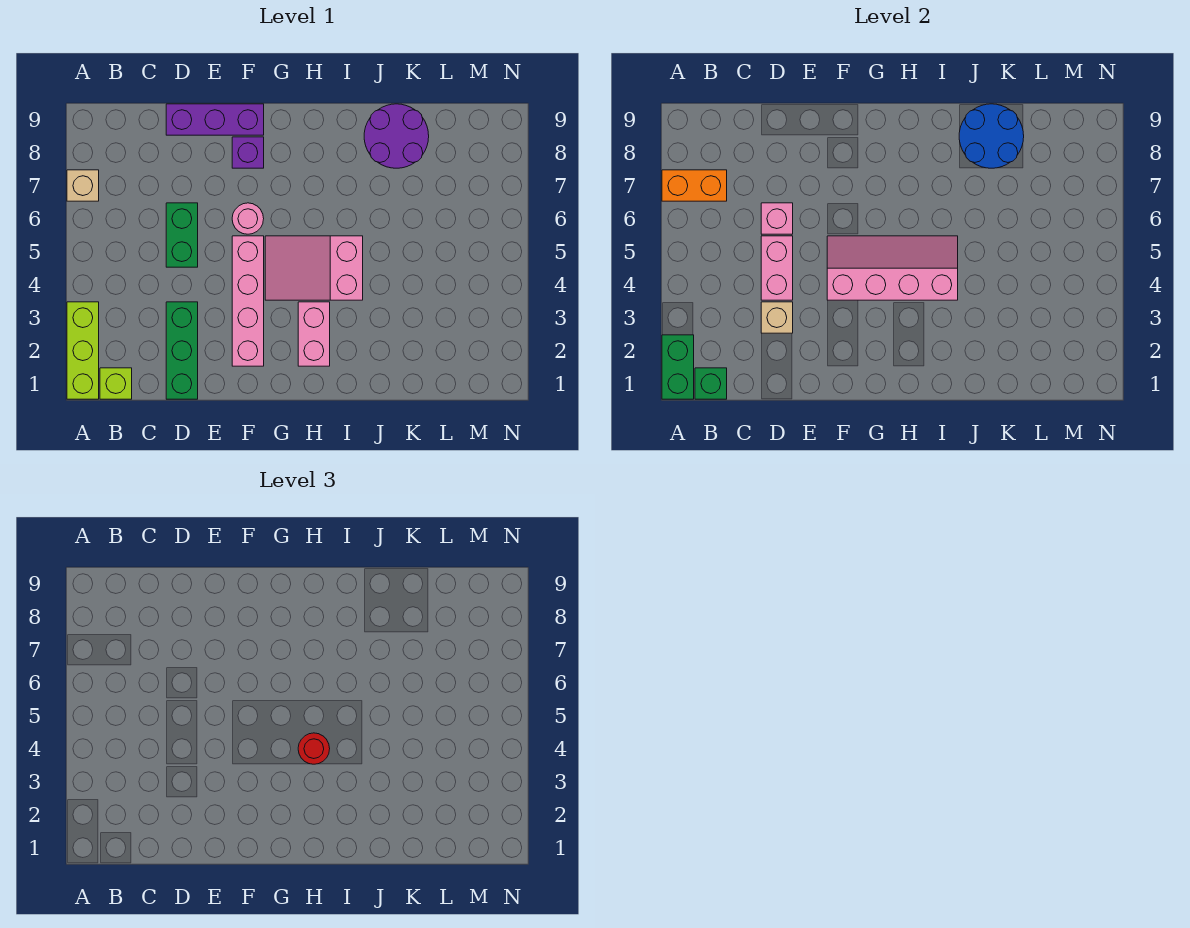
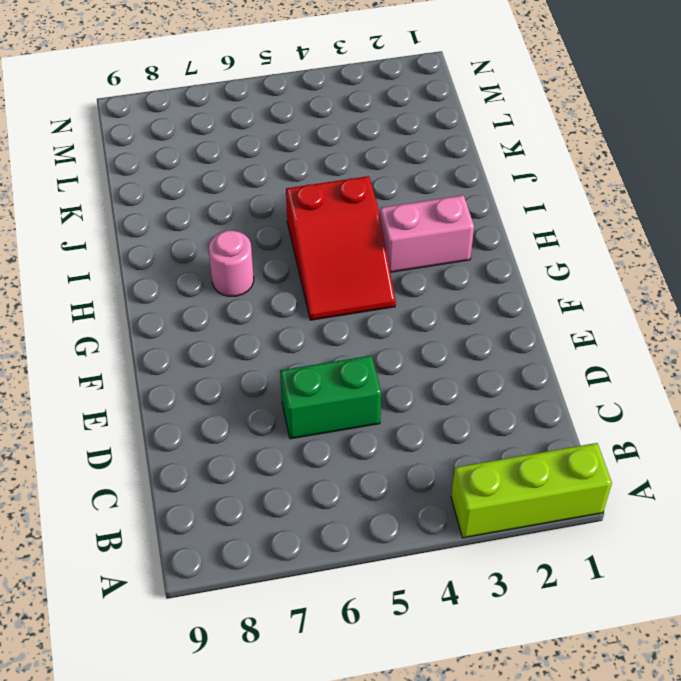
red 2x3 slope [286,176,396,320] -> pink 2x3 slope [265,236,363,300]
pink 1x1 round brick [209,230,254,296] -> pink 1x1 round brick moved to [232,203,264,234]
none -> tan 1x1 brick [67,170,99,201]
none -> lime 1x1 brick [100,368,132,399]
none -> green 1x3 brick [166,302,198,399]

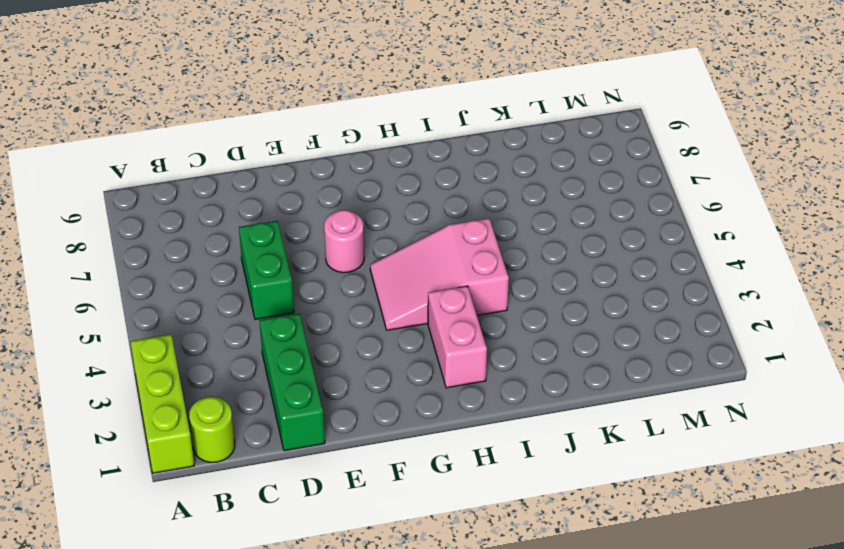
lime 1x1 round brick [189,397,235,462] -> lime 1x1 brick [100,368,132,399]
none -> tan 1x1 brick [67,170,99,201]
none -> purple 1x3 brick [166,104,264,135]
none -> pink 1x4 brick [232,236,264,366]

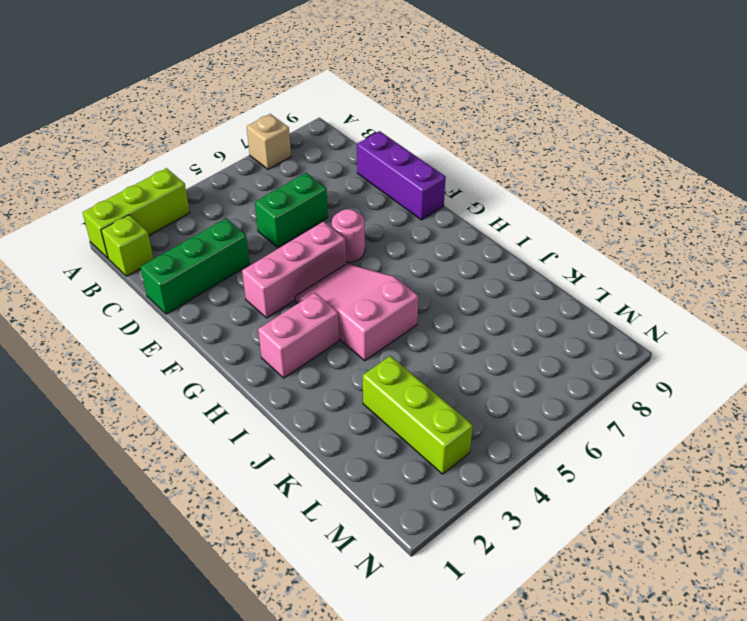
pink 1x3 brick [242,222,346,318] -> pink 1x4 brick [232,236,264,366]
lime 1x3 brick [363,356,473,474] -> none
none -> purple 1x1 brick [232,137,264,168]
none -> purple 2x2 round brick [364,104,429,168]
none -> green 1x2 brick [662,335,694,399]

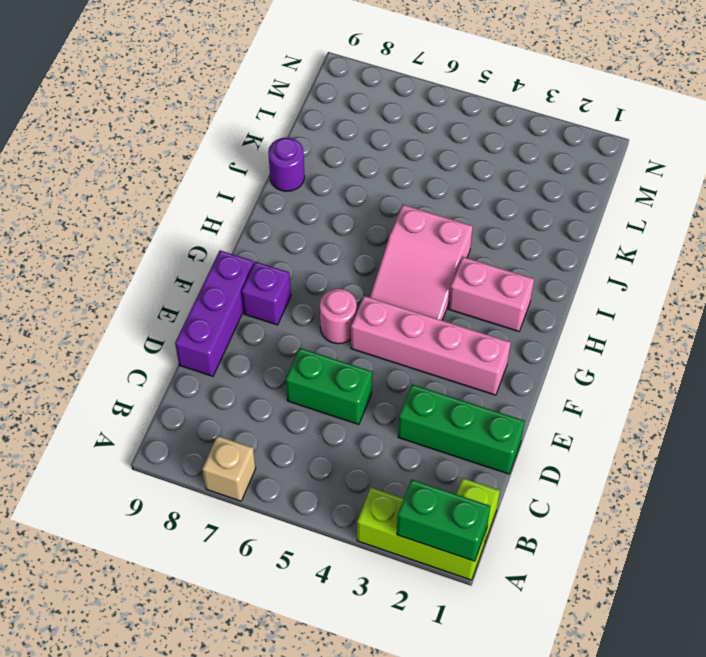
purple 1x1 round brick [268,138,305,191] -> purple 2x2 round brick [364,104,429,168]
none -> orange 1x2 brick [662,170,727,201]
none -> green 1x1 brick [695,368,727,399]
none -> tan 1x1 brick [761,302,793,333]

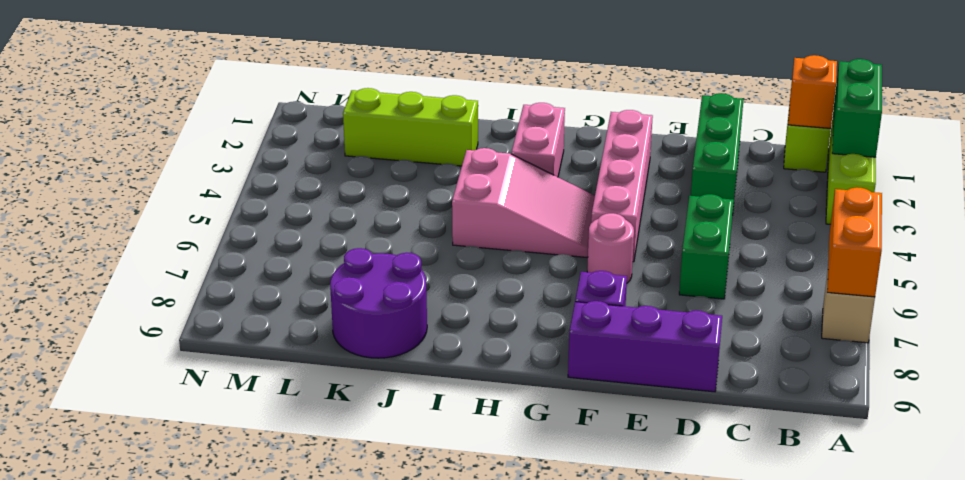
orange 1x2 brick [827,187,882,297] -> orange 1x2 brick turned to [662,170,727,201]
orange 1x1 brick [788,55,837,128] -> green 1x1 brick [695,368,727,399]
lime 1x3 brick [343,88,478,166] -> none
none -> tan 1x1 brick [761,302,793,333]
none -> pink 1x2 brick [761,236,793,300]
none -> pink 1x1 brick [761,203,793,234]

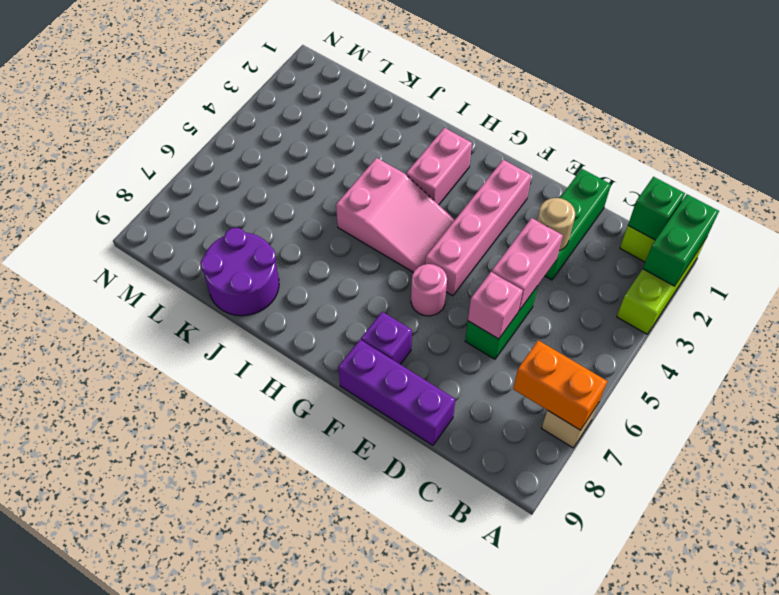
tan 1x1 round brick [537,198,575,251] -> tan 1x1 brick [761,302,793,333]
none -> pink 2x4 slope [827,236,958,300]
none -> blue 2x2 round brick [959,104,1024,168]
none -> red 1x1 round brick [298,733,330,764]

